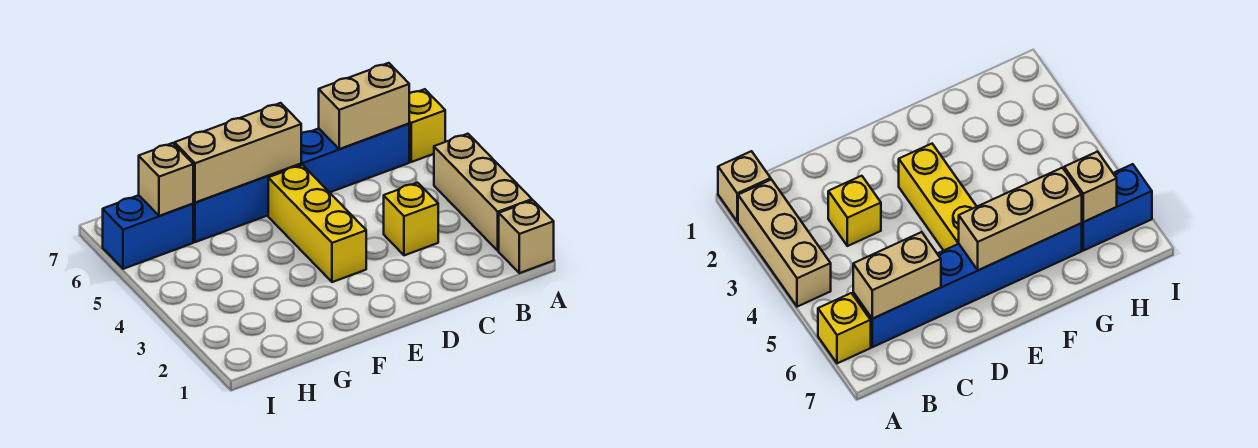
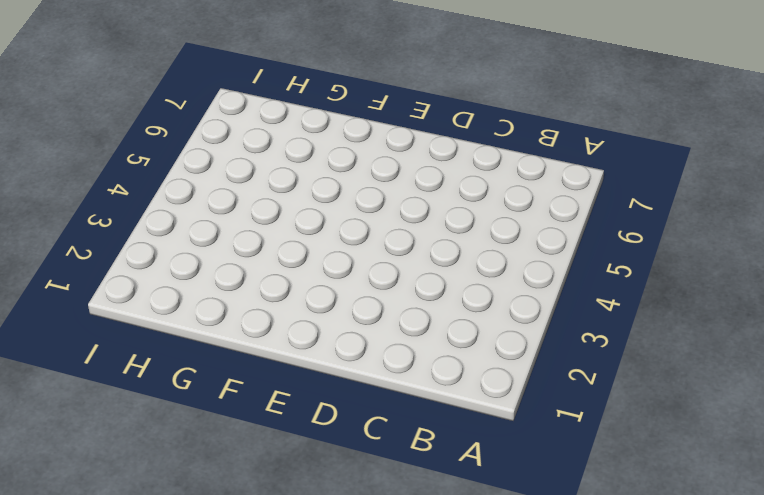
none -> tan 1x1 brick [499,200,554,273]
none -> tan 1x3 brick [434,134,532,251]

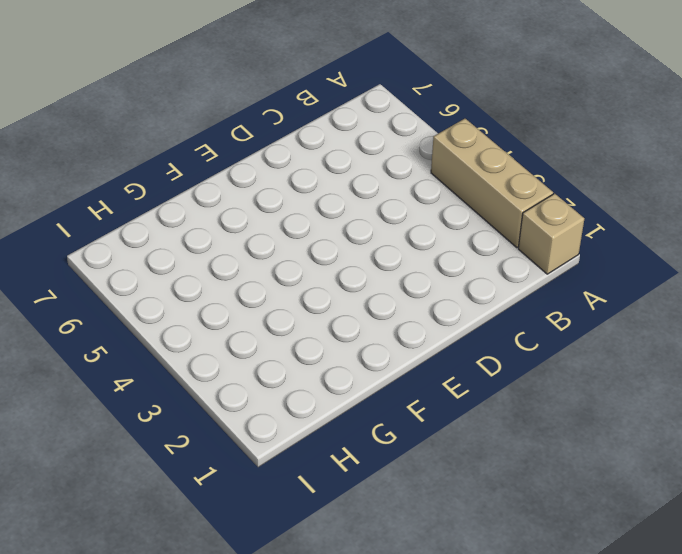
none -> yellow 1x1 brick [409,89,445,162]
none -> blue 1x6 brick [193,124,409,242]

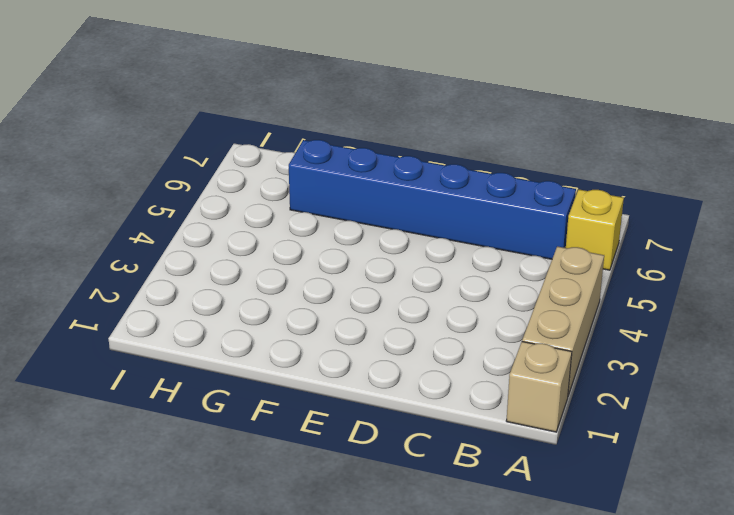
none -> yellow 1x1 brick [384,183,438,255]
none -> yellow 1x3 brick [268,165,366,282]

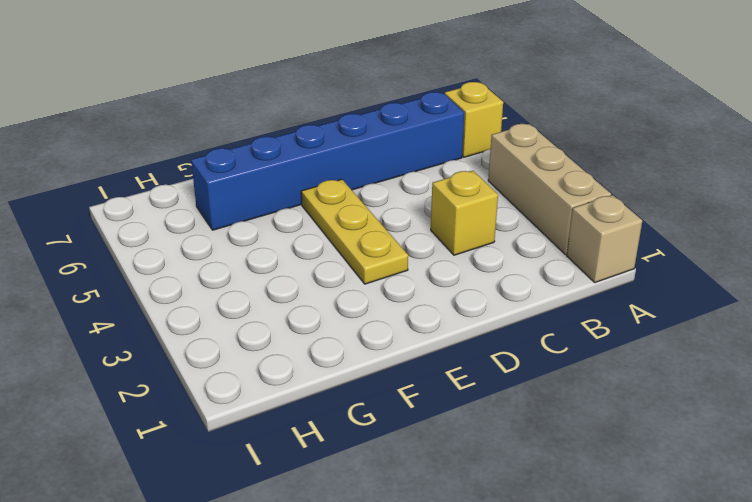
yellow 1x3 plate [301,179,408,284] -> yellow 1x3 brick [268,165,366,282]
none -> blue 1x2 brick [103,195,193,269]
none -> tan 1x2 brick [319,63,409,149]

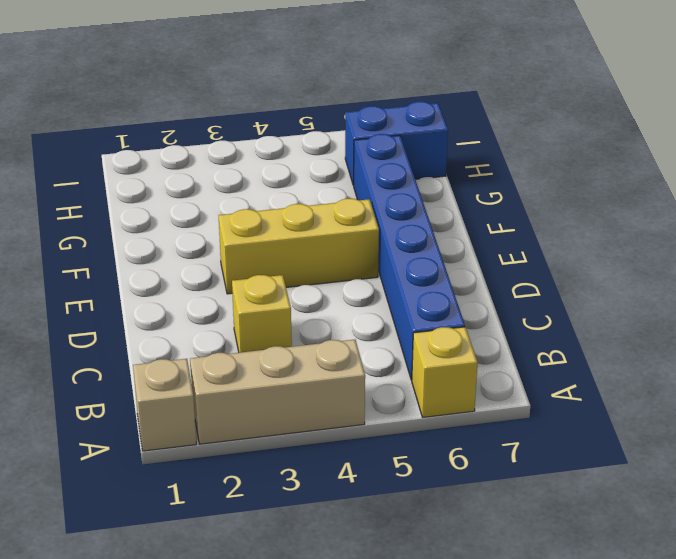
blue 1x2 brick [345,101,448,185] -> blue 1x2 brick turned to [103,195,193,269]
none -> tan 1x2 brick [319,63,409,149]
none -> tan 1x3 brick [175,103,301,203]

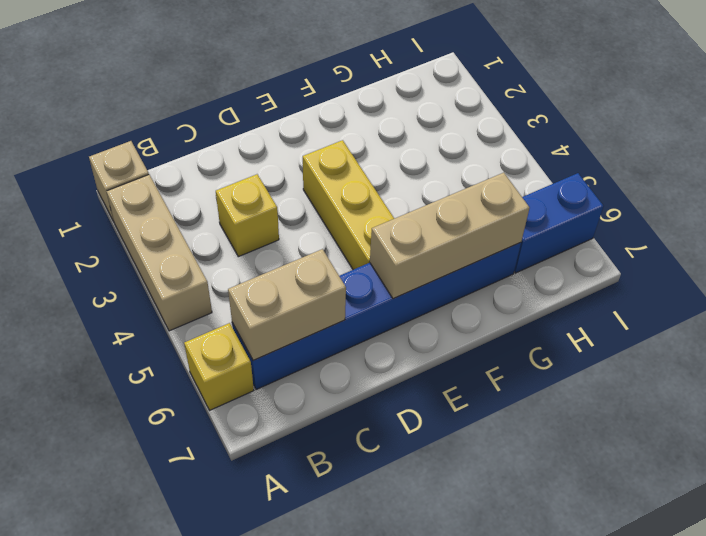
none -> tan 1x1 brick [139,143,193,216]

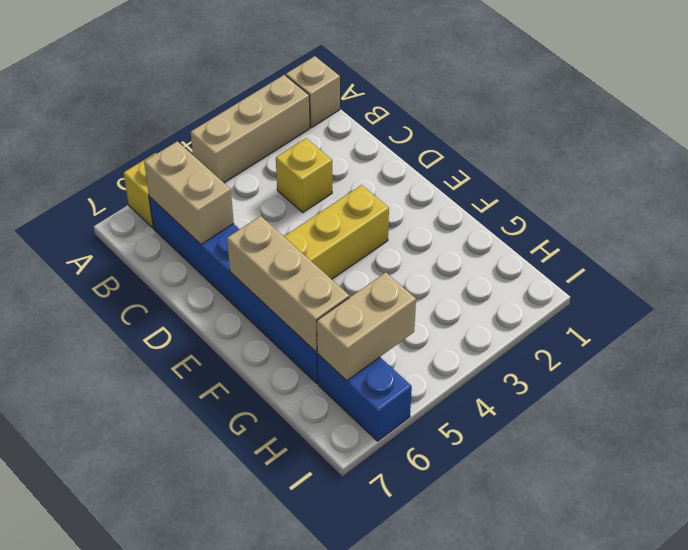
tan 1x2 brick [317,272,416,381] -> tan 1x1 brick [139,143,193,216]

